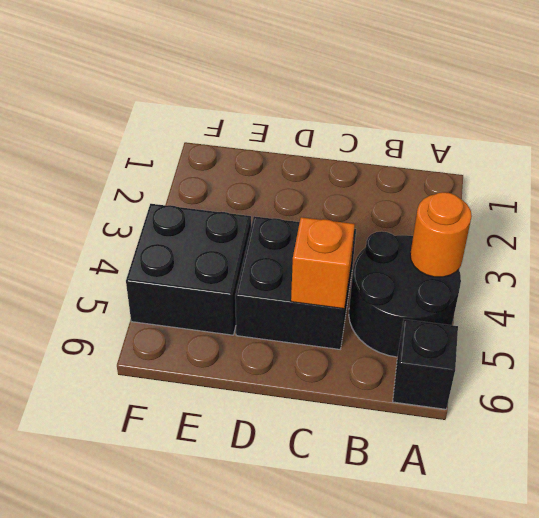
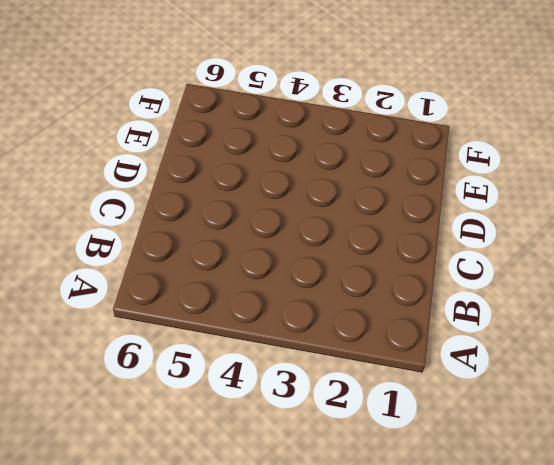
none -> black 2x2 round brick [349,231,461,357]
none -> black 1x1 brick [393,319,458,409]

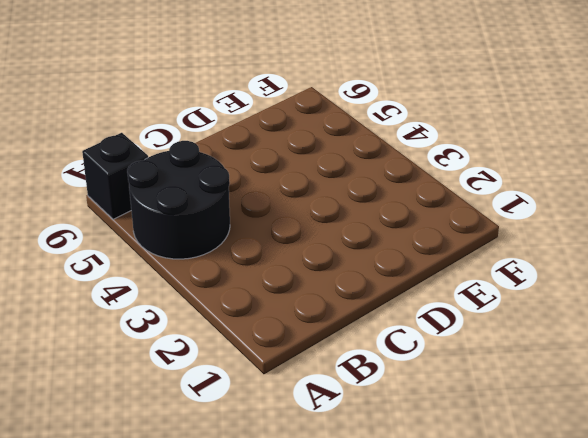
none -> black 2x2 brick [235,216,356,349]
none -> black 2x2 brick [126,204,251,335]

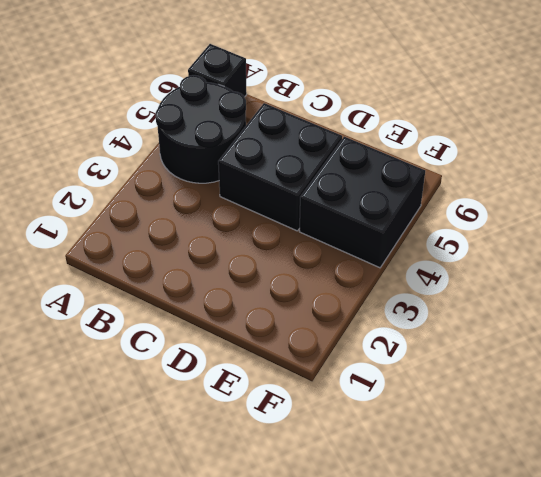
none -> orange 1x1 round brick [410,192,472,277]
none -> orange 1x1 brick [291,217,355,309]

